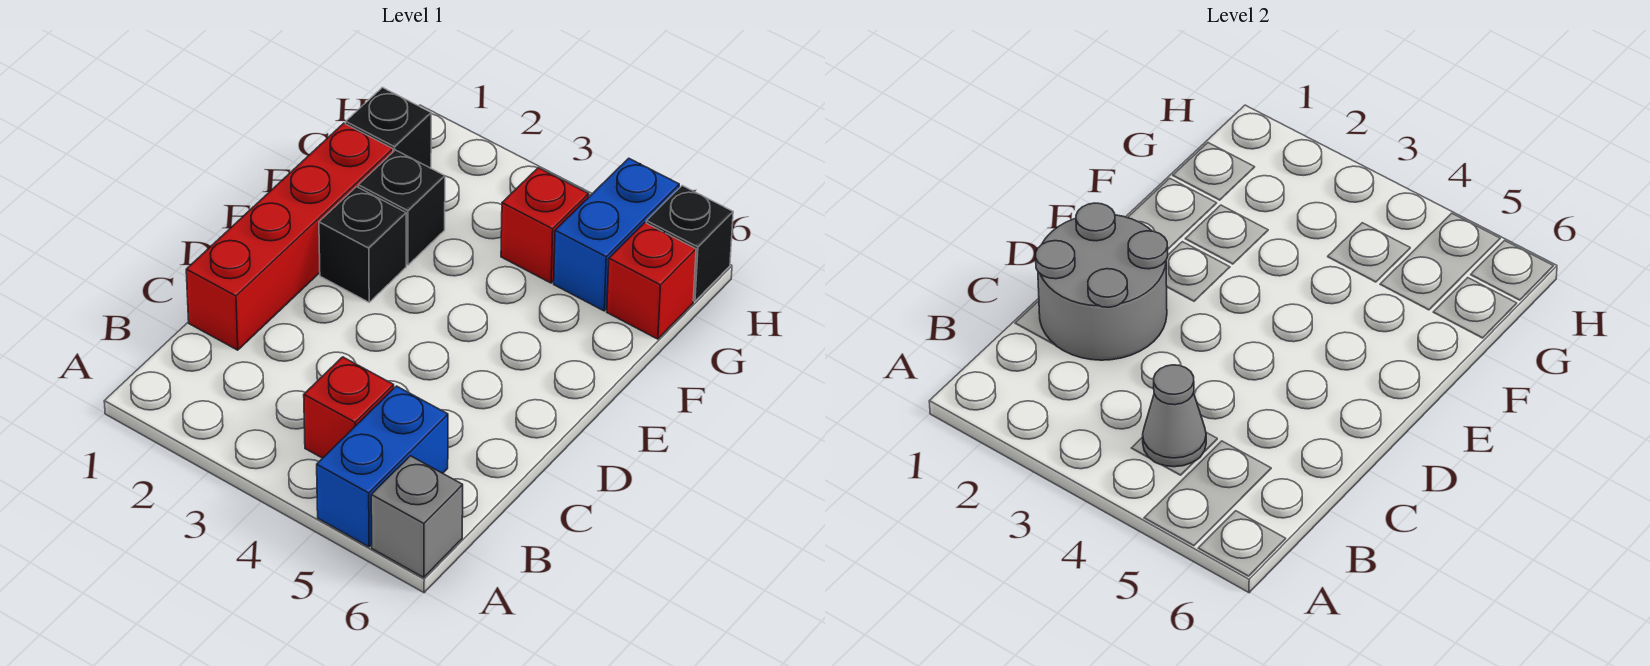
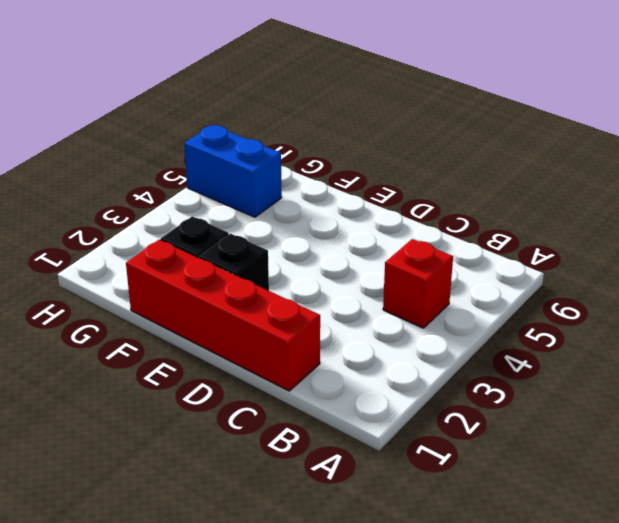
none -> blue 1x2 brick [317,386,448,547]
none -> grey 1x1 brick [371,456,463,577]
none -> black 1x1 brick [346,87,431,168]

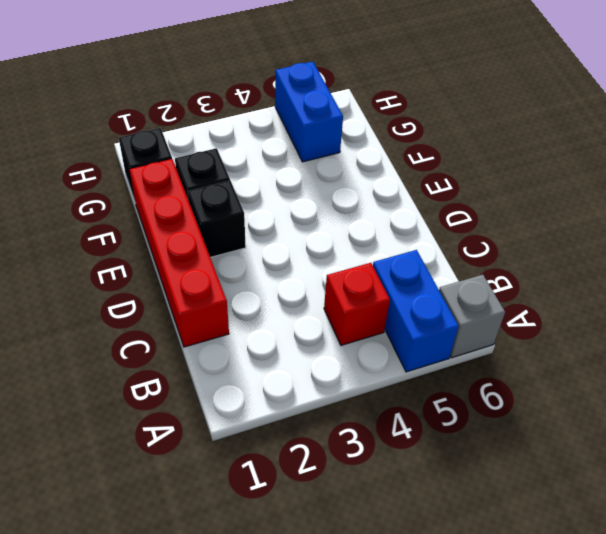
none -> red 1x1 brick [501,168,589,283]
none -> red 1x1 brick [607,223,696,339]
none -> black 1x1 brick [646,186,733,301]

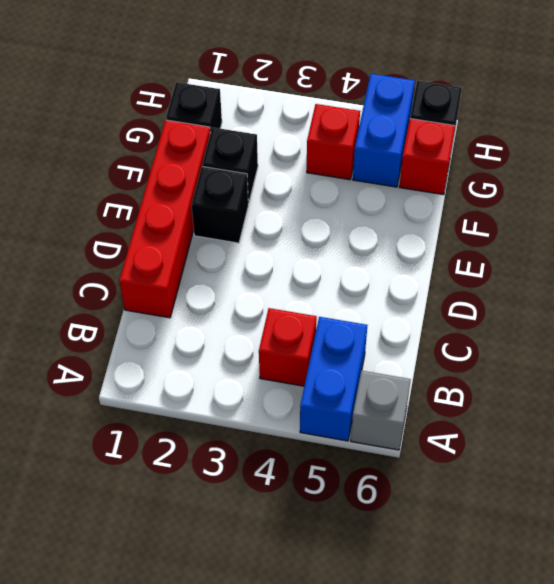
none -> grey 1x1 cone [1143,365,1206,467]
none -> grey 2x2 round brick [1035,203,1168,360]

